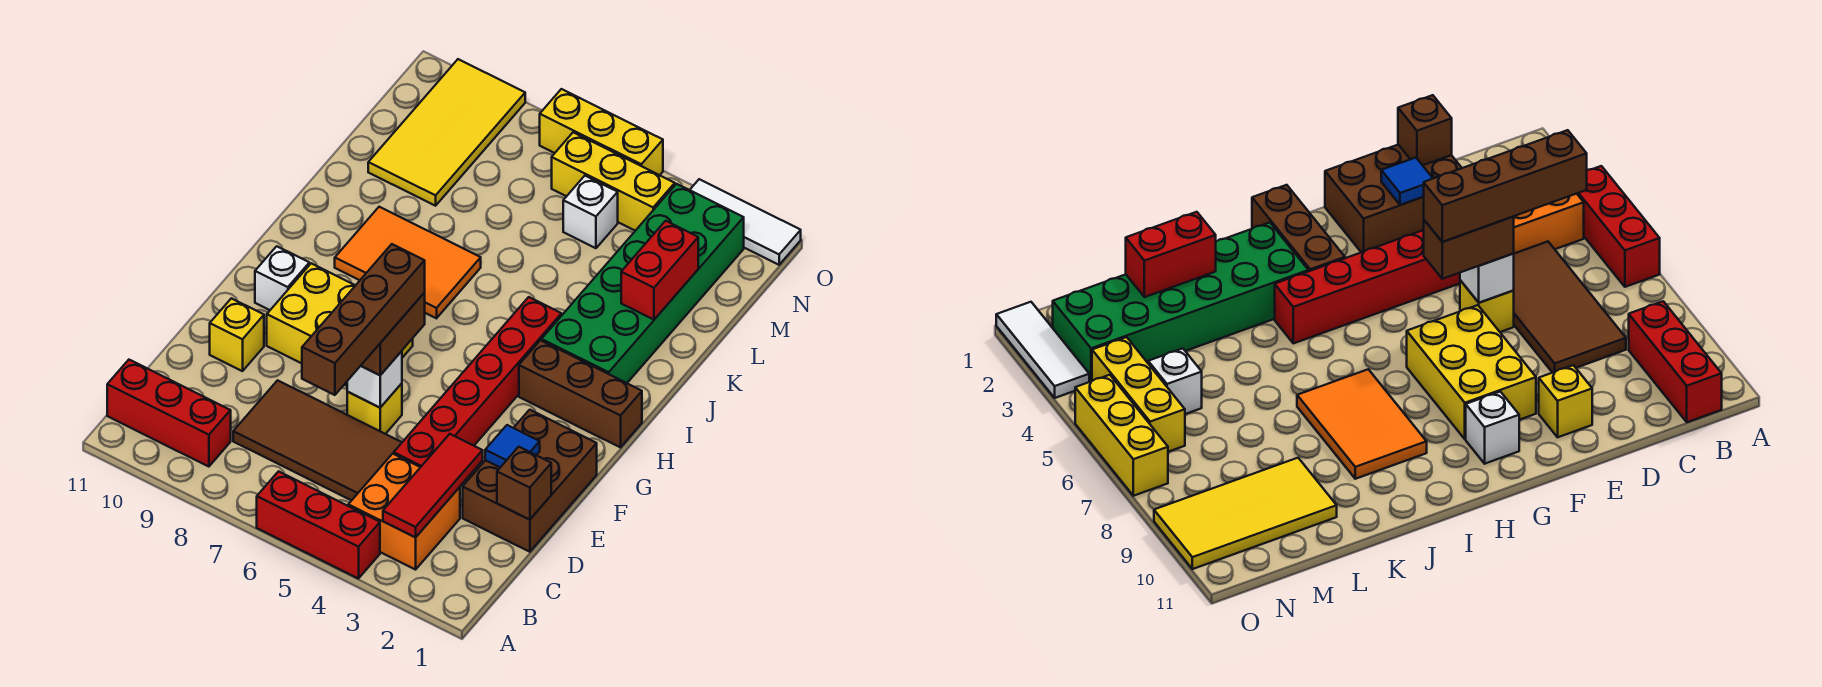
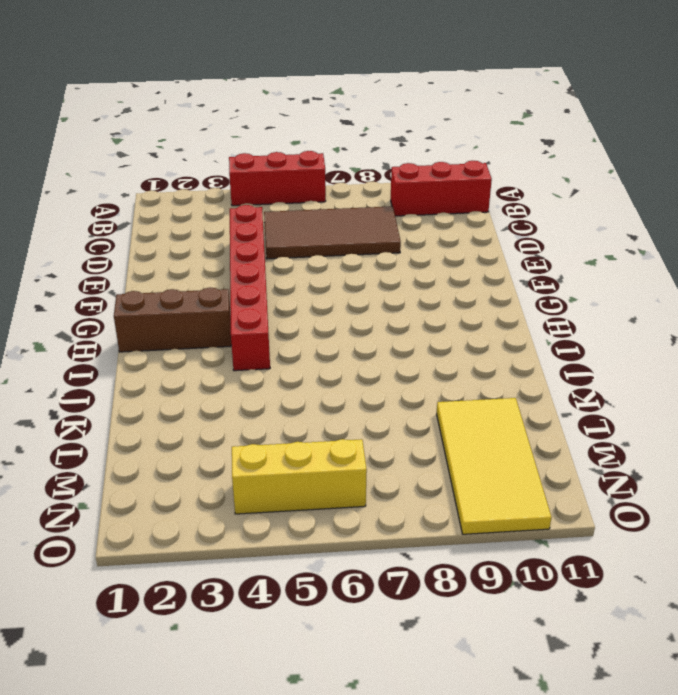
none -> orange 2x2 brick [348,454,460,570]
none -> brown 2x3 brick [463,410,597,552]
none -> yellow 1x1 brick [347,383,402,434]

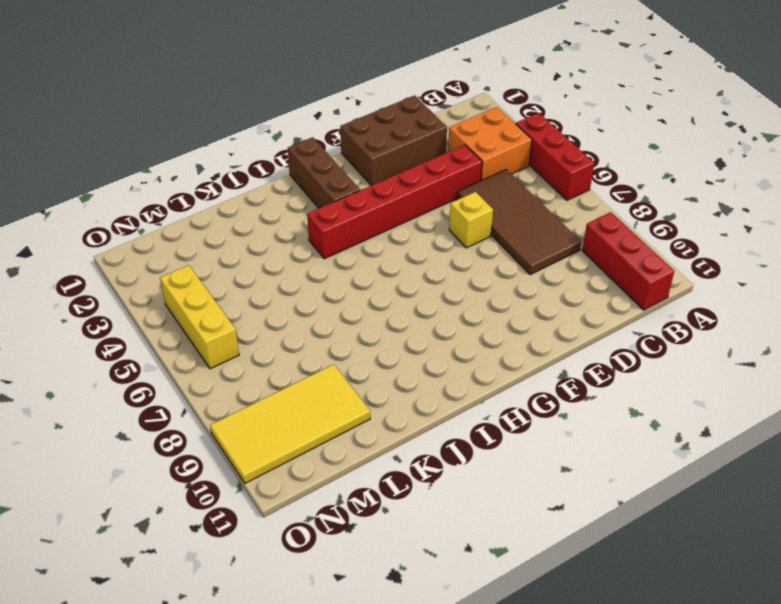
none -> yellow 1x1 brick [210,298,264,371]
none -> yellow 2x3 brick [267,263,413,386]
none -> white 1x1 brick [255,246,309,310]

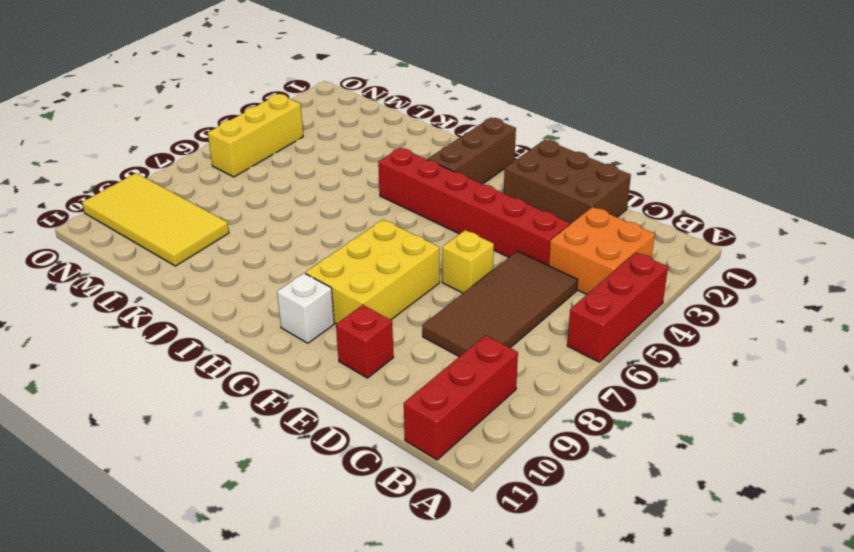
red 1x1 brick [336,305,394,378] -> yellow 1x1 brick [210,298,264,371]
none -> green 2x6 brick [542,184,744,383]
none -> orange 2x3 tile [335,207,481,318]
none -> white 1x1 brick [563,176,618,248]

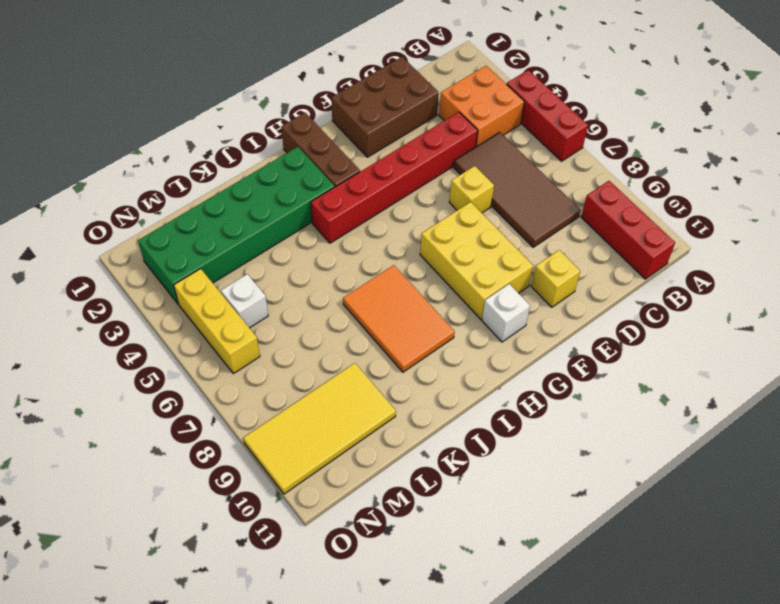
none -> white 1x3 tile [690,179,801,265]
none -> yellow 1x3 brick [540,89,663,175]
none -> red 1x3 tile [383,434,483,537]

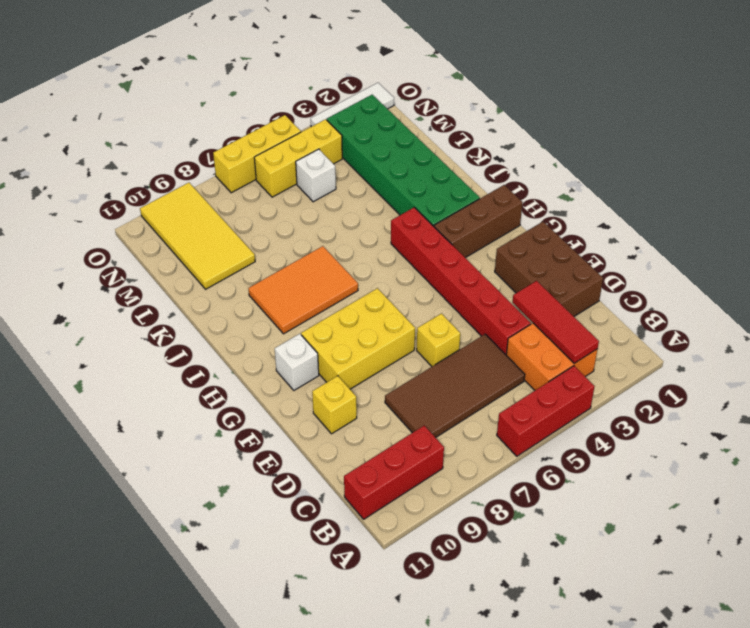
none -> brown 1x1 brick [497,447,551,520]
none -> blue 1x1 tile [485,425,540,467]
none -> white 1x1 brick [347,351,402,408]

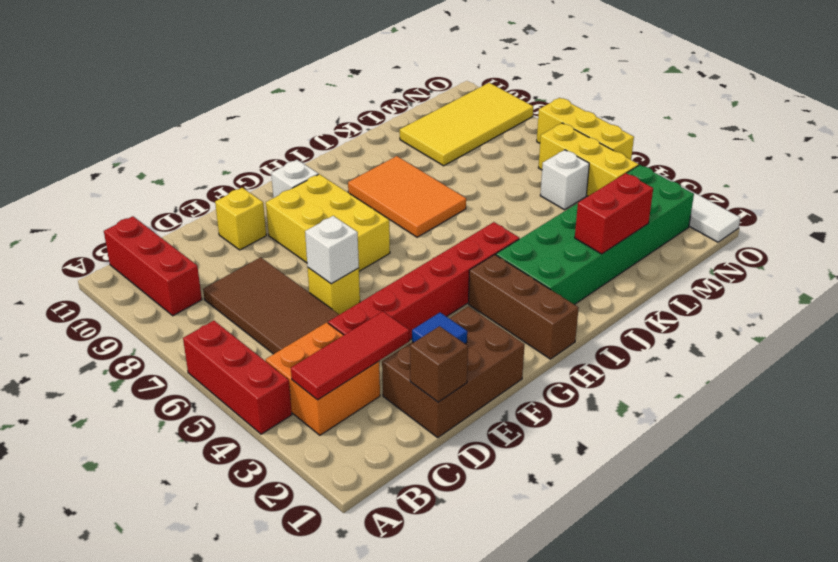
none -> brown 1x2 brick [361,293,425,375]
none -> brown 1x4 brick [302,244,425,395]

